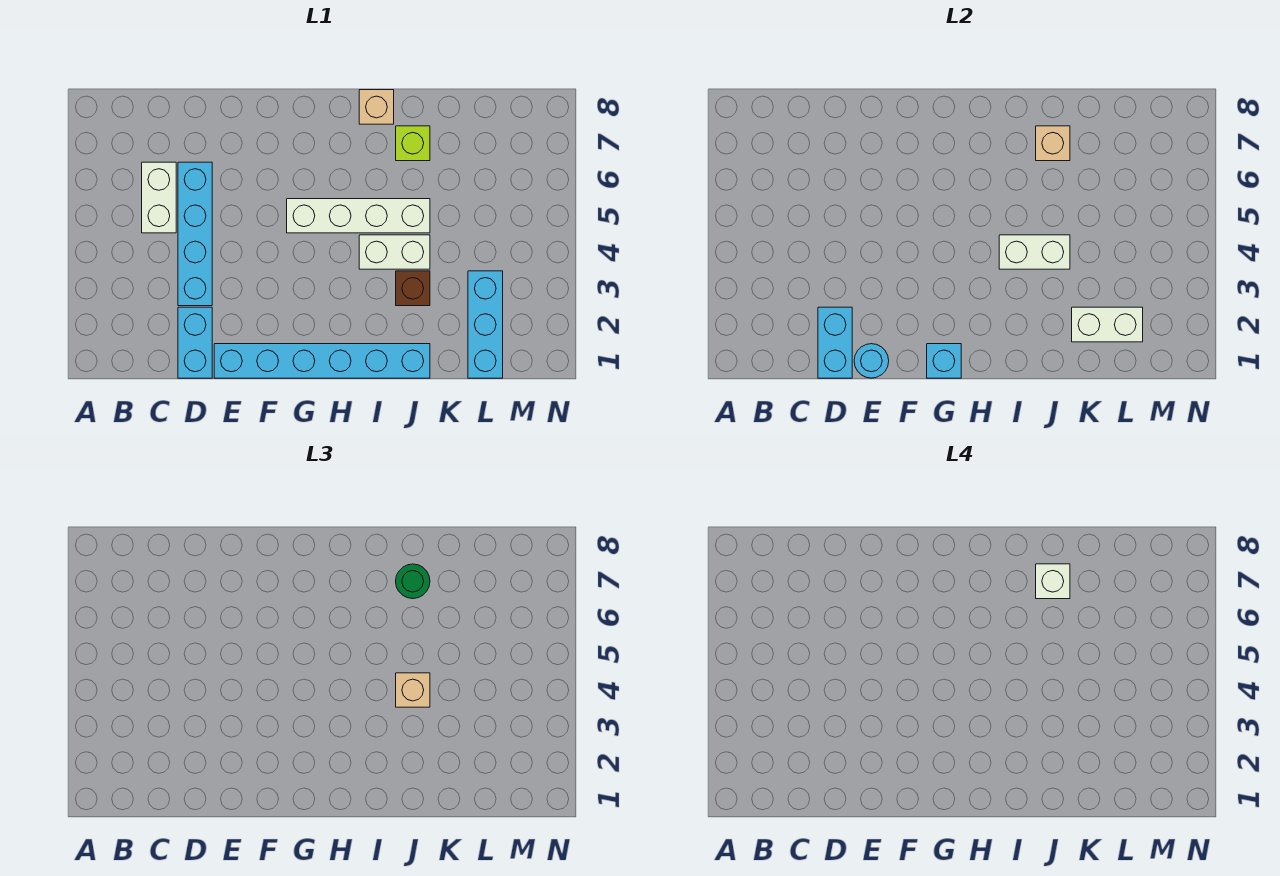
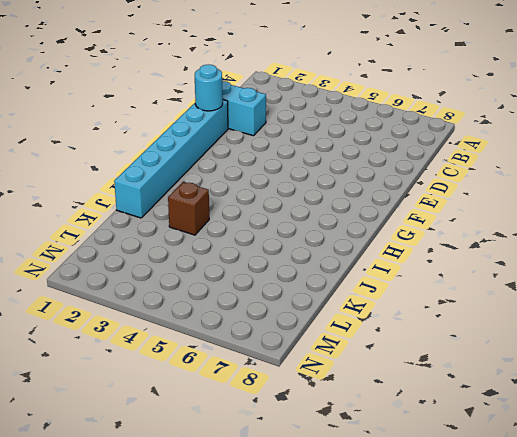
none -> white 1x2 brick [142,162,176,233]
none -> cyan 1x4 brick [178,162,212,306]
none -> white 1x4 brick [287,199,430,233]

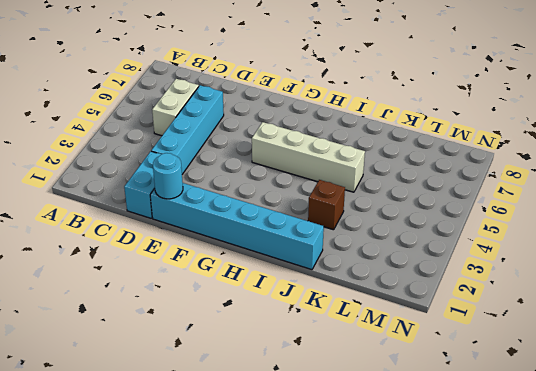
none -> white 1x2 brick [359,235,430,269]
none -> tan 1x1 brick [359,90,394,124]
none -> lime 1x1 brick [396,126,430,161]

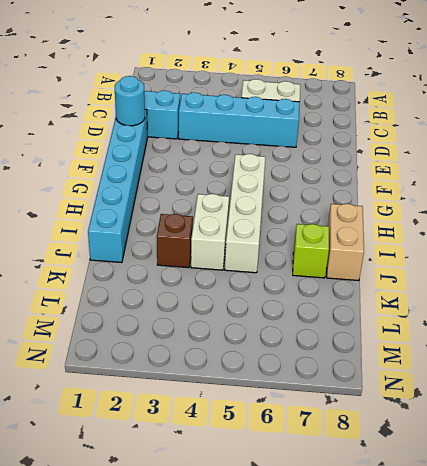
tan 1x2 brick [327,204,364,281] -> tan 1x1 brick [359,90,394,124]
none -> cyan 1x3 brick [468,271,503,378]
none -> cyan 1x2 brick [818,307,852,378]
none -> cyan 1x1 brick [927,344,961,378]

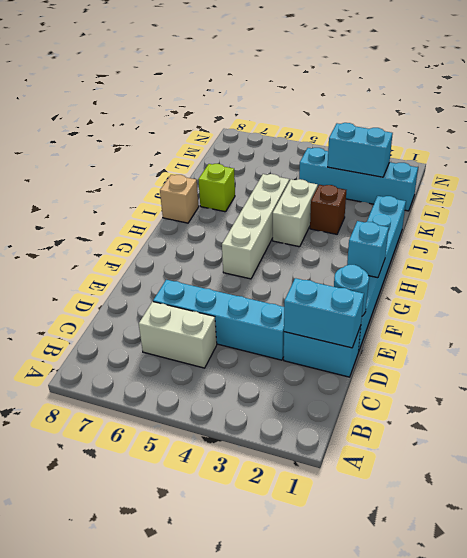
cyan 1x4 brick [299,148,418,211] -> cyan 1x3 brick [468,271,503,378]
cyan 1x2 brick [328,123,393,177] -> white 1x2 brick [1072,307,1143,342]
none -> white 1x2 brick [999,235,1070,269]
none -> tan 1x1 brick [1036,126,1070,161]
none -> tan 1x1 brick [396,673,430,707]

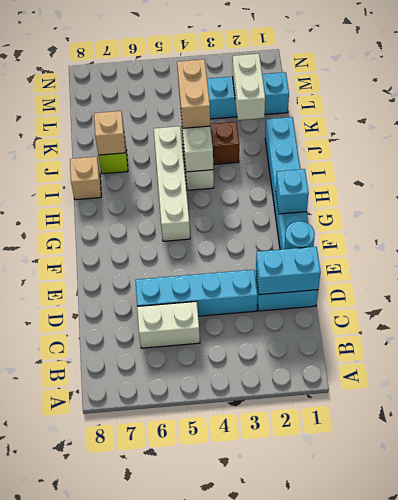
tan 1x2 brick [177,59,210,128] -> tan 1x1 brick [396,673,430,707]
none -> green 1x1 round brick [396,564,430,599]
none -> white 1x1 brick [1036,564,1070,599]

